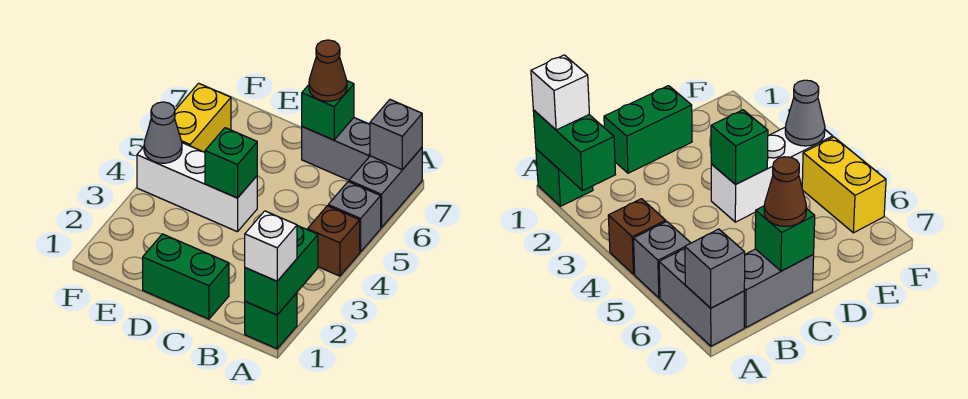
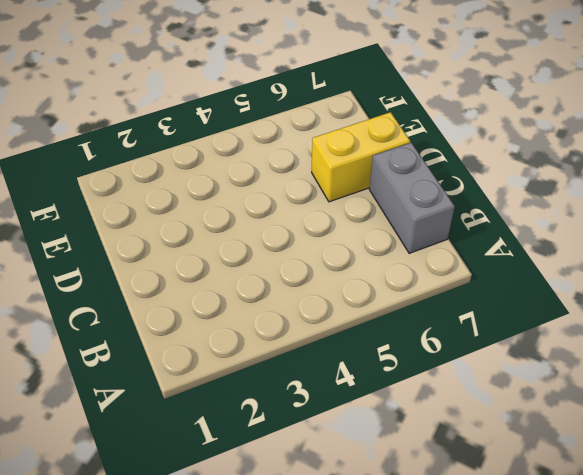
yellow 1x2 brick [312,112,410,202] -> yellow 1x2 brick moved to [175,83,231,153]
none -> green 1x1 brick [245,293,297,349]
none -> brown 1x1 brick [307,206,360,276]
none -> grey 1x1 brick [328,182,381,252]

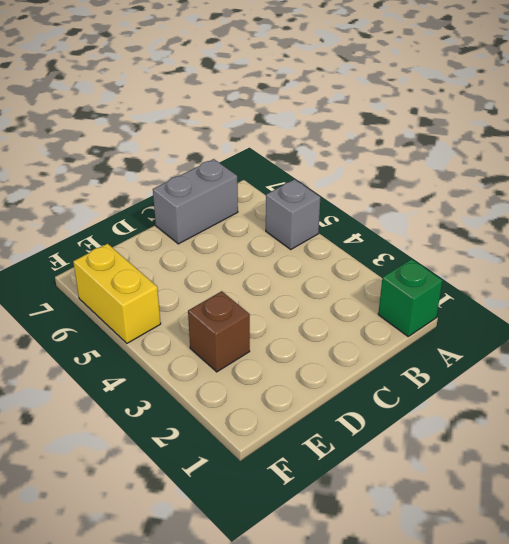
brown 1x1 brick [188,291,250,372] -> brown 1x1 brick moved to [307,206,360,276]
none -> grey 1x2 brick [349,148,422,228]
none -> green 1x2 brick [143,234,229,319]
none -> white 1x3 brick [137,143,257,232]

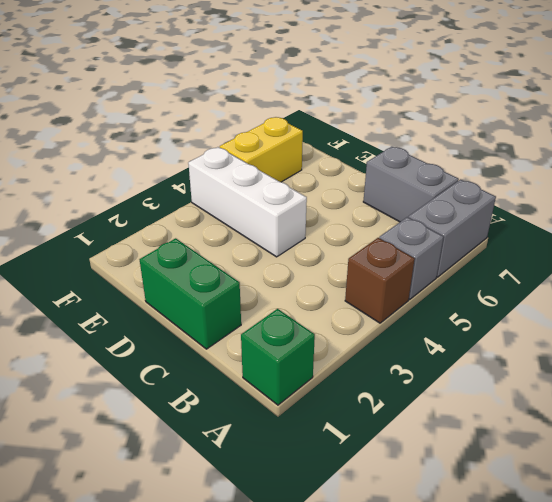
none -> green 1x2 brick [245,226,318,315]
none -> grey 1x1 brick [370,100,422,170]
none -> green 1x1 brick [302,81,354,140]

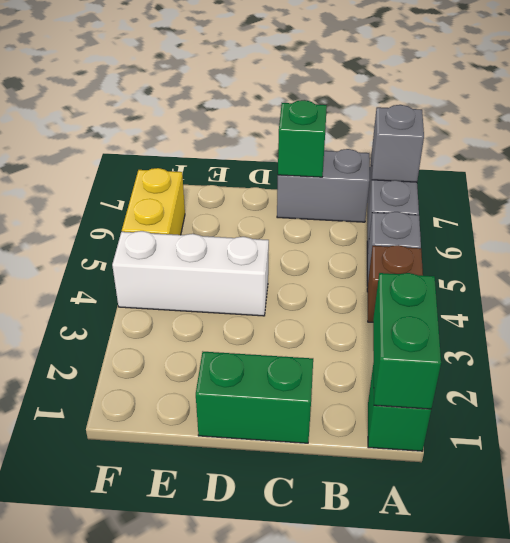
none -> green 1x1 brick [205,128,257,198]
none -> grey 1x1 cone [144,102,182,163]
none -> white 1x1 brick [245,211,297,281]

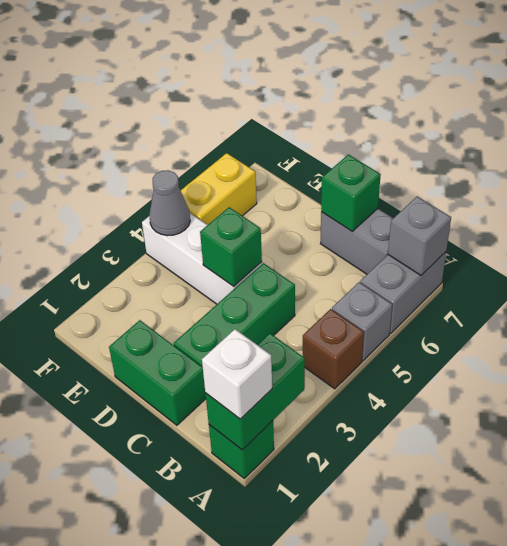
green 1x3 brick [174,263,295,367] -> none
none -> brown 1x1 cone [309,40,347,101]

